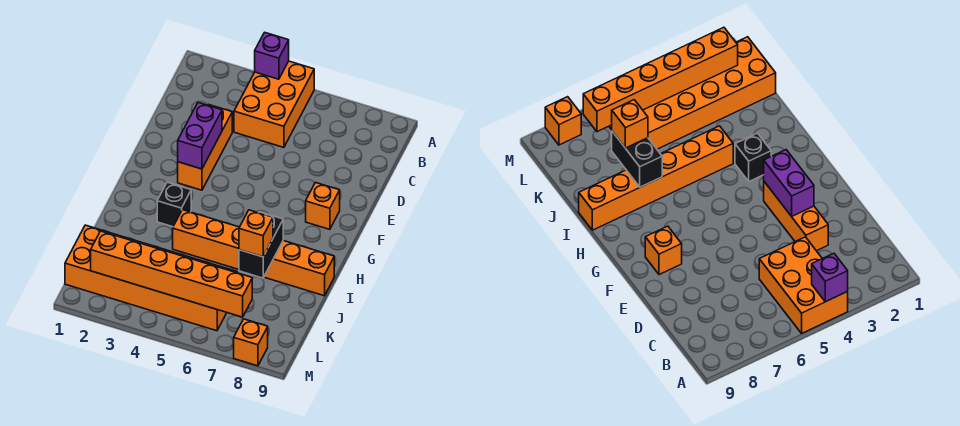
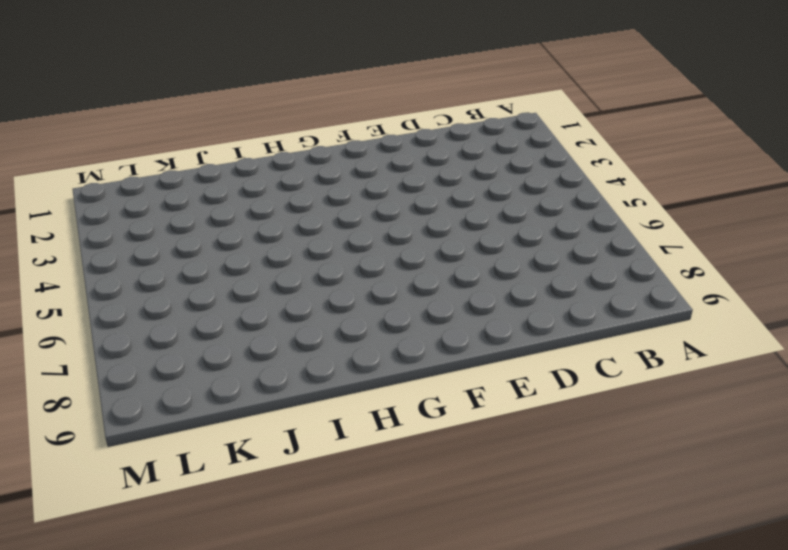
none -> orange 2x3 brick [234,61,314,147]
none -> orange 1x3 brick [178,104,232,190]
none -> orange 1x1 brick [306,183,340,229]

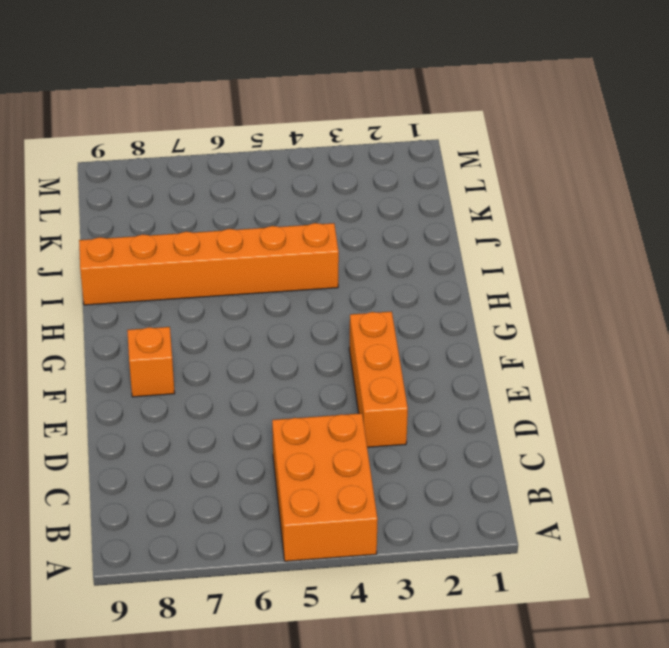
none -> black 1x1 brick [157,182,191,227]
none -> orange 2x6 brick [65,225,237,331]
none -> orange 1x1 brick [234,319,268,366]

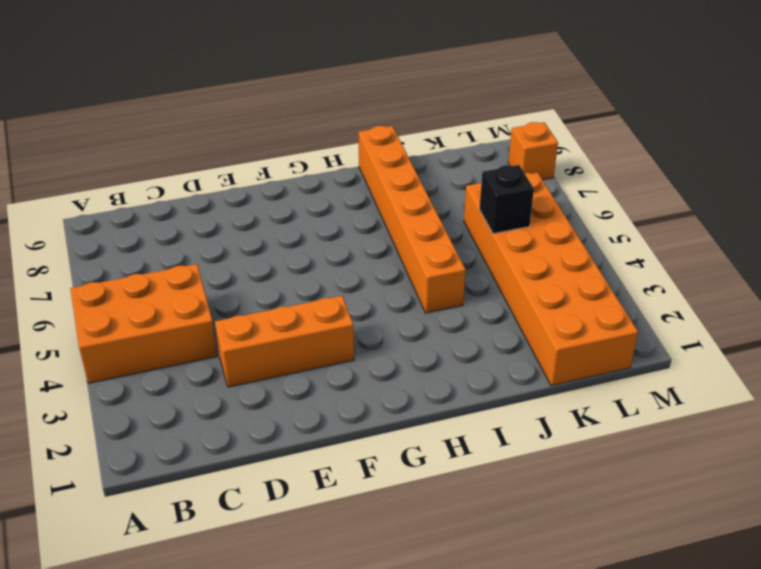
black 1x1 brick [479,165,534,234] -> black 1x1 brick moved to [157,182,191,227]
none -> orange 1x1 brick [306,183,340,229]
none -> purple 1x1 brick [255,32,289,79]
none -> purple 1x2 brick [178,103,222,169]

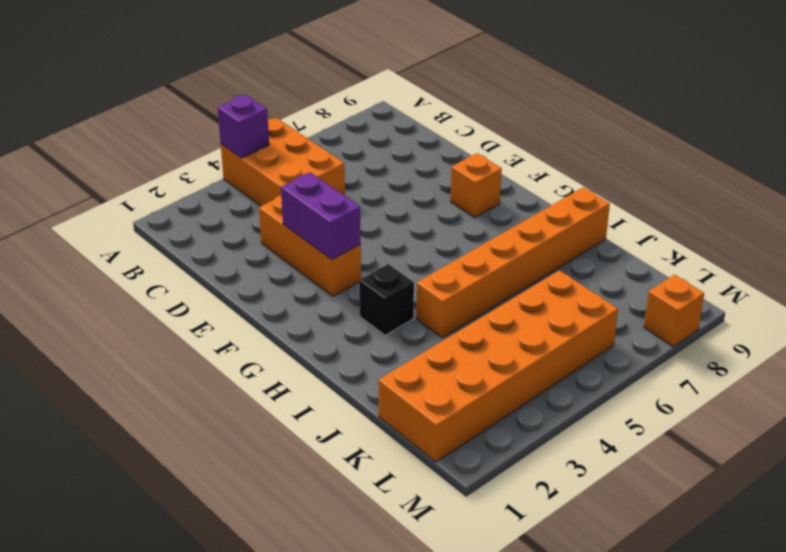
none -> black 1x2 brick [239,212,283,278]
none -> orange 1x6 brick [91,231,252,317]
none -> orange 1x1 brick [239,210,273,257]

